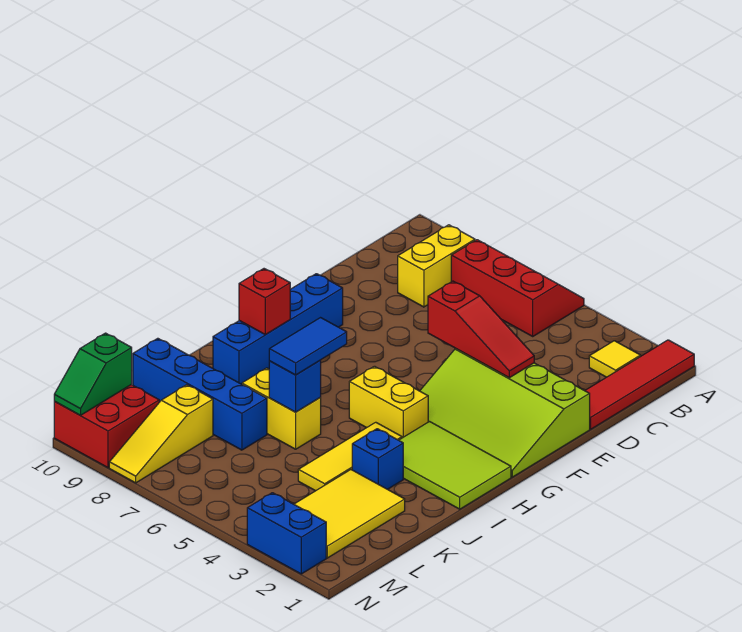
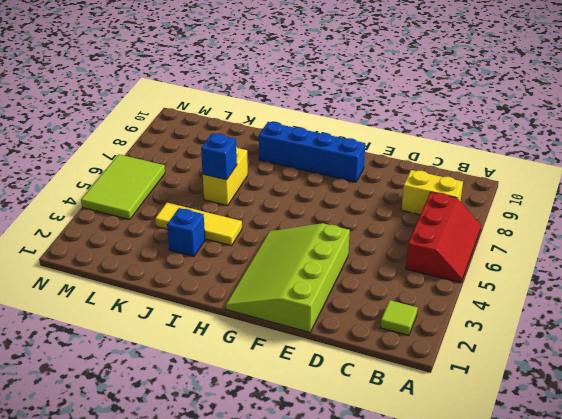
lime 1x1 tile [380,300,418,335] -> yellow 1x1 tile [589,341,641,377]
lime 2x3 tile [81,154,165,220] -> lime 2x3 tile moved to [399,422,511,509]
none -> red 1x4 tile [585,340,694,429]
none -> yellow 1x2 brick [349,366,428,438]
none -> yellow 2x3 tile [294,470,405,558]

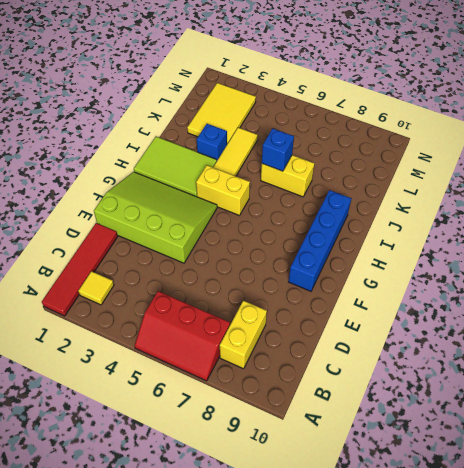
none -> blue 1x4 brick [133,338,267,450]
none -> yellow 1x3 slope [109,385,213,483]
none -> red 2x2 brick [54,385,159,468]

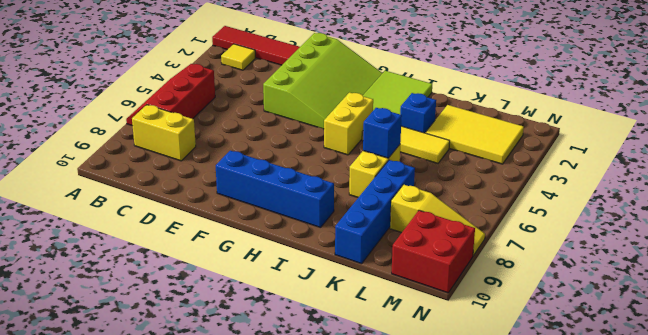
none -> blue 1x2 brick [247,493,326,574]
none -> red 1x3 slope [428,281,534,378]
none -> red 1x1 brick [239,269,290,335]

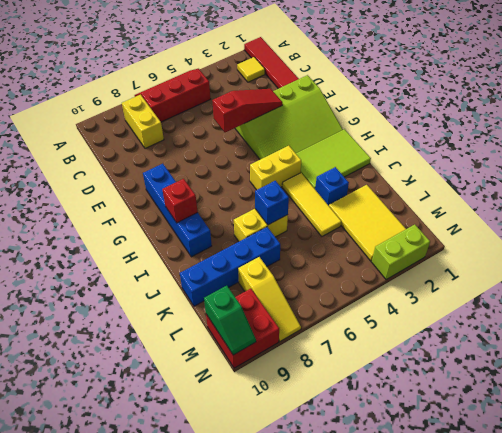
lime 1x2 brick [372,224,430,280] -> blue 1x2 brick [247,493,326,574]
none -> blue 1x2 tile [269,318,347,375]

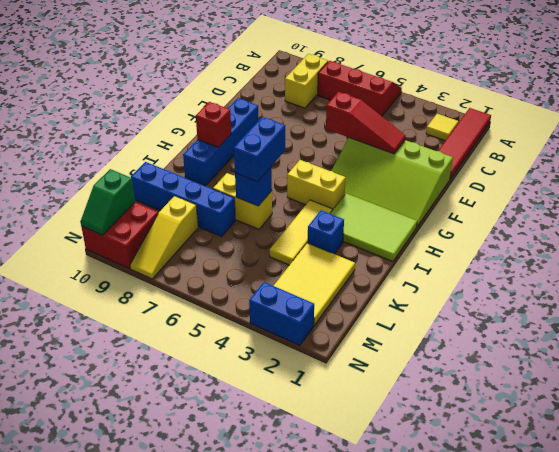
blue 1x2 brick [234,117,285,182] -> blue 1x2 tile [269,318,347,375]

